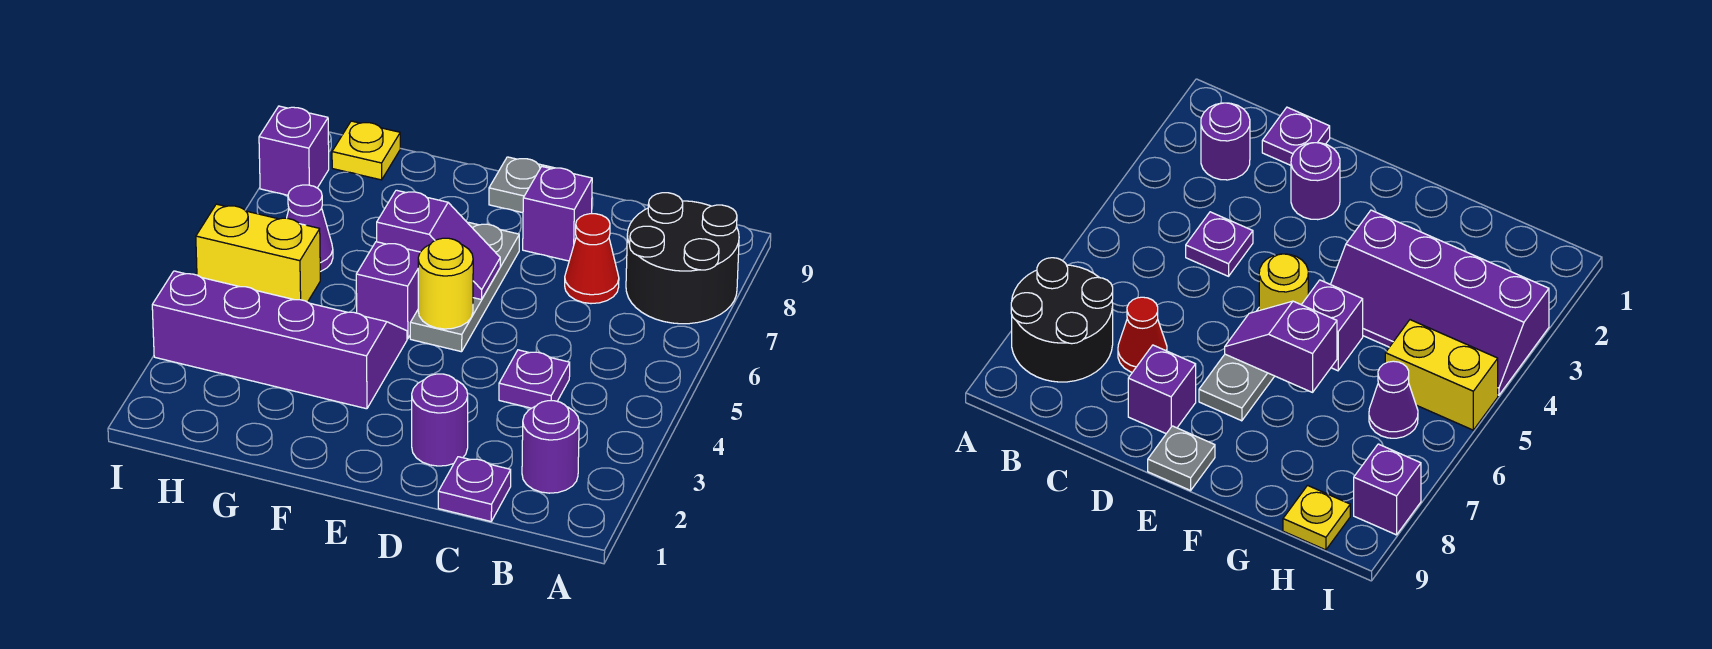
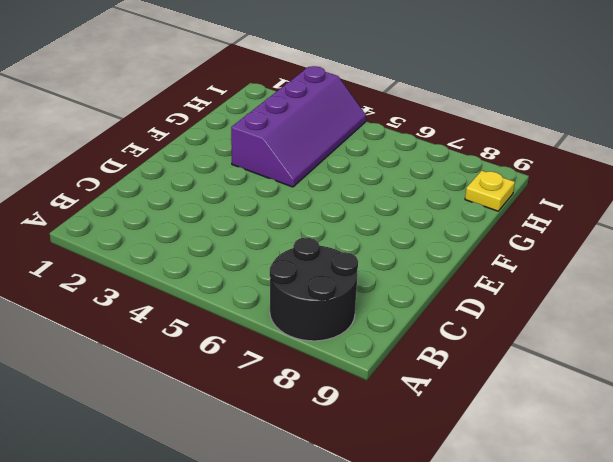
none -> purple 1x1 round brick [522,401,579,493]
none -> purple 1x1 plate [438,457,511,521]
none -> purple 1x1 plate [499,350,570,408]

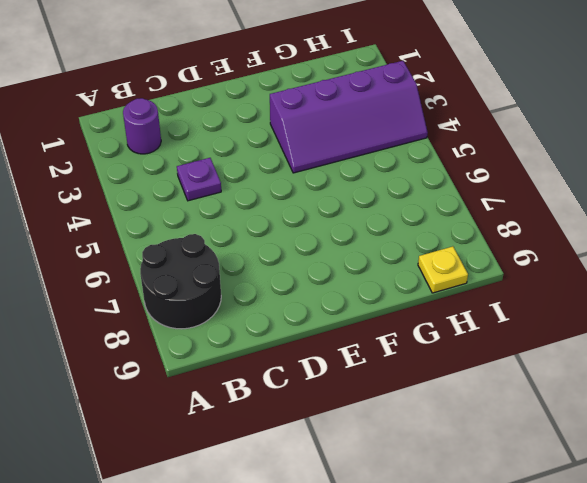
none -> purple 1x1 plate [438,457,511,521]
none -> red 1x1 cone [565,214,619,304]
none -> purple 1x1 round brick [412,374,468,466]

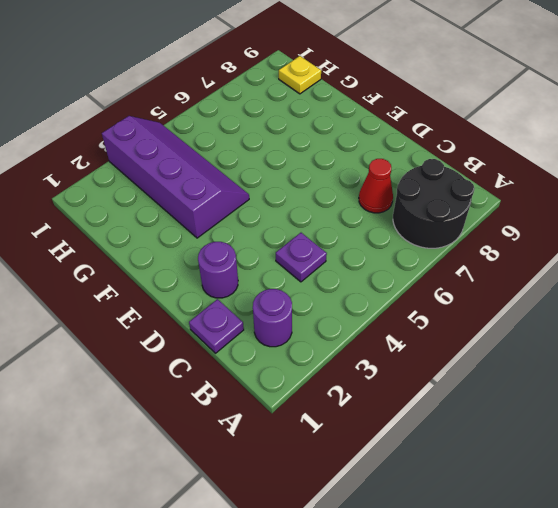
none -> purple 1x1 brick [523,167,592,261]
none -> grey 1x3 plate [410,223,519,352]
none -> grey 1x1 plate [489,157,553,213]

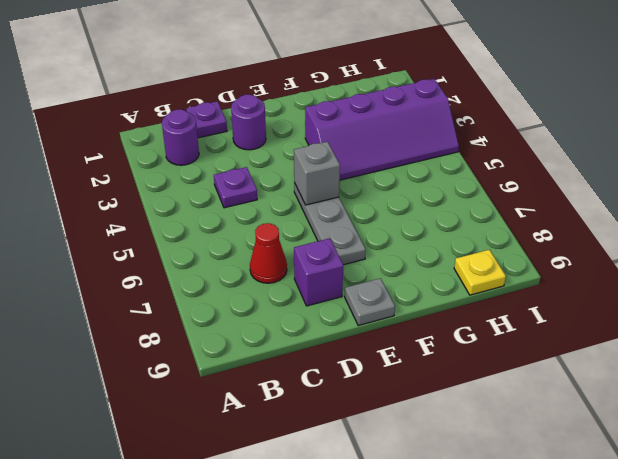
grey 1x1 brick [294,142,340,205] -> yellow 1x1 round brick [418,238,473,329]
none -> black 2x2 round brick [626,193,739,324]
none -> purple 1x1 brick [356,242,420,339]
none -> yellow 1x2 brick [196,204,320,302]

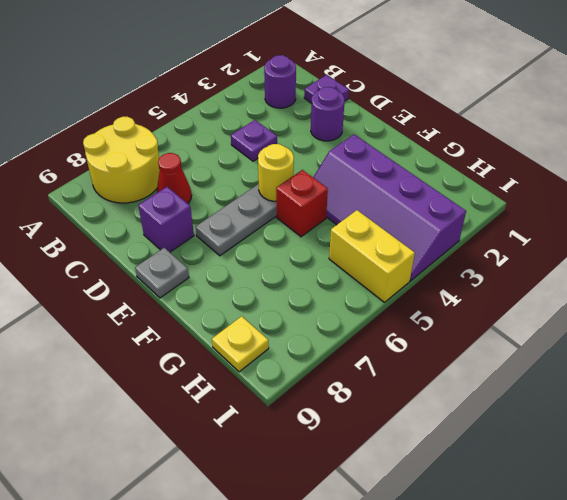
yellow 2x2 round brick [83,117,160,203] -> black 2x2 round brick [626,193,739,324]
red 1x1 brick [276,170,328,237] -> purple 1x1 brick [356,242,420,339]
none -> purple 1x1 cone [287,185,333,272]
none -> purple 1x1 brick [259,106,329,195]
none -> purple 1x2 slope [377,190,500,300]

